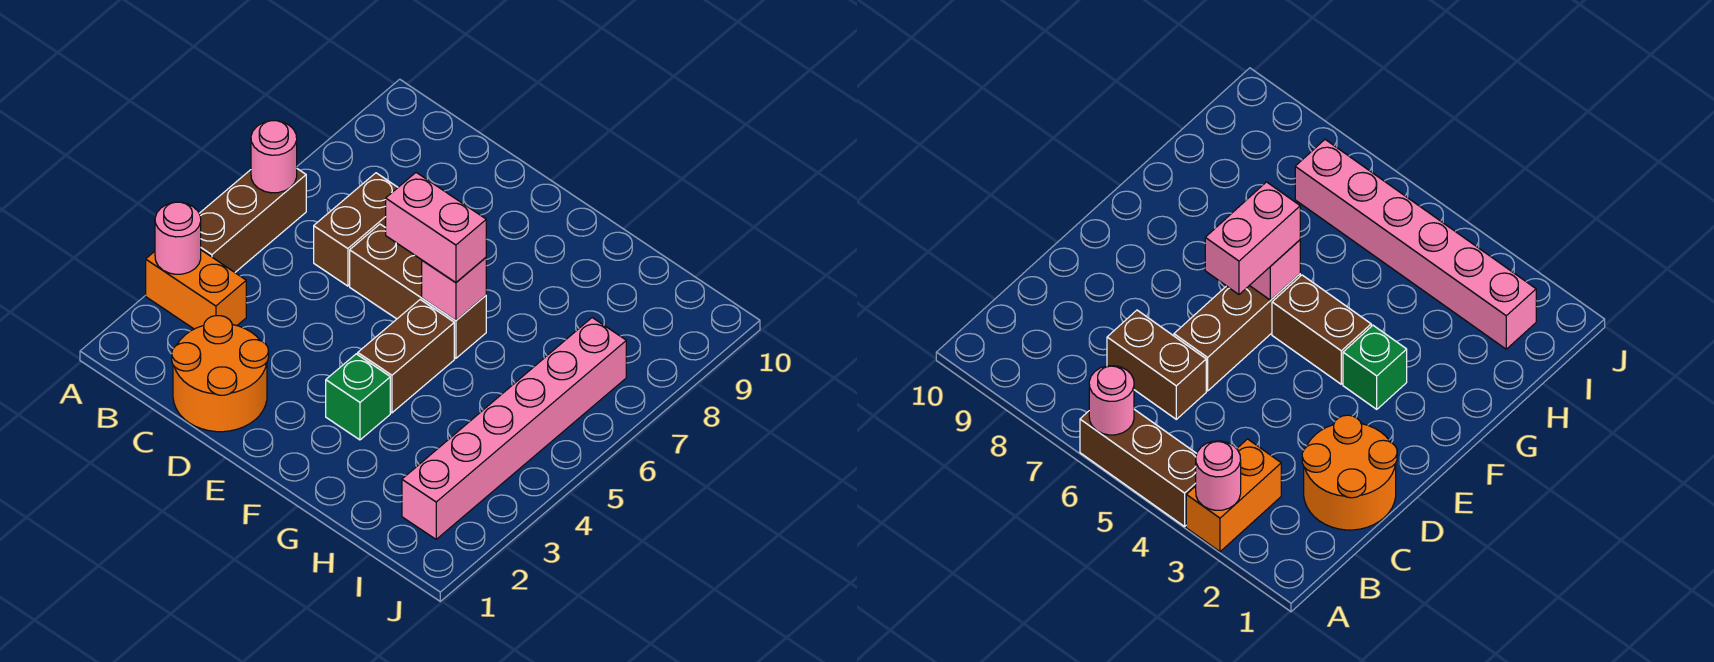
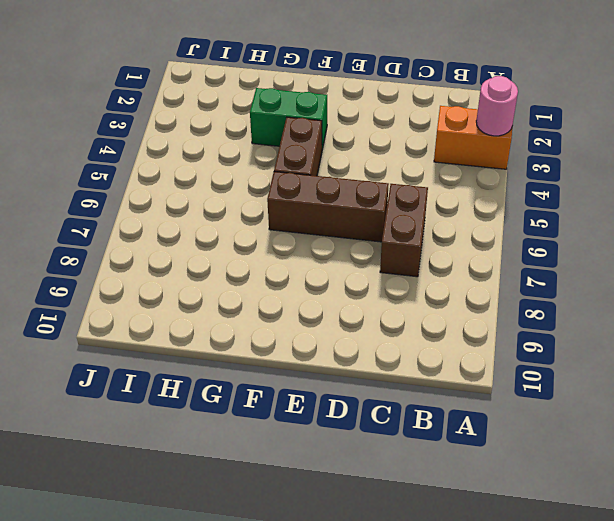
green 1x2 brick [250,88,327,149] -> green 1x1 brick [326,354,390,440]
none -> brown 1x3 brick [199,169,306,272]
none -> orange 2x2 round brick [172,316,269,432]
none -> pink 1x6 brick [402,318,626,539]

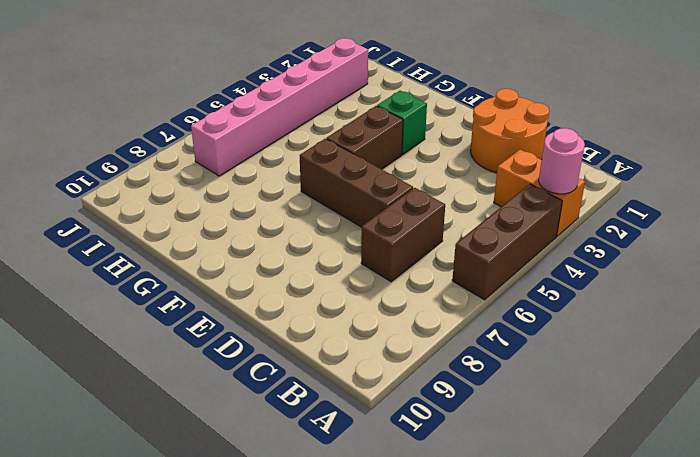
none -> pink 1x1 round brick [251,121,297,193]
none -> pink 1x1 brick [422,258,486,320]
none -> pink 1x2 brick [386,173,486,283]

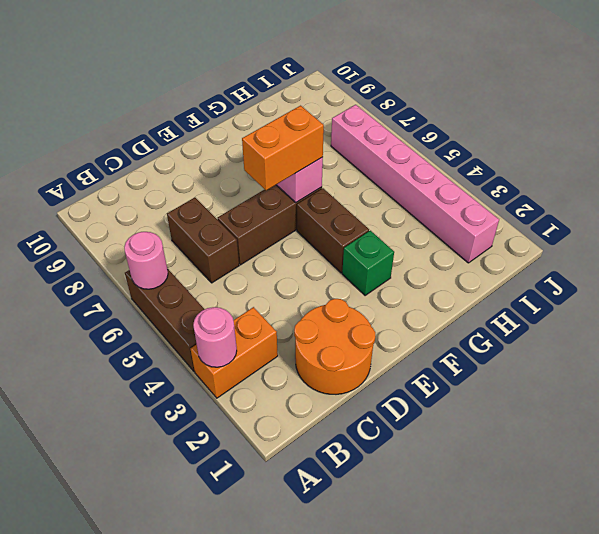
orange 1x2 brick [242,106,324,190] -> pink 1x2 brick [386,173,486,283]

